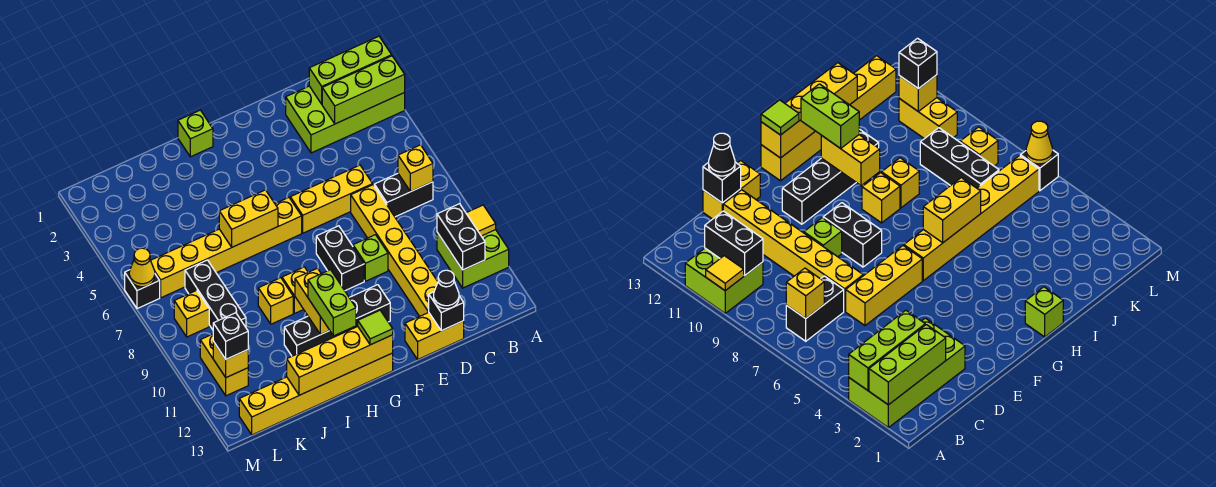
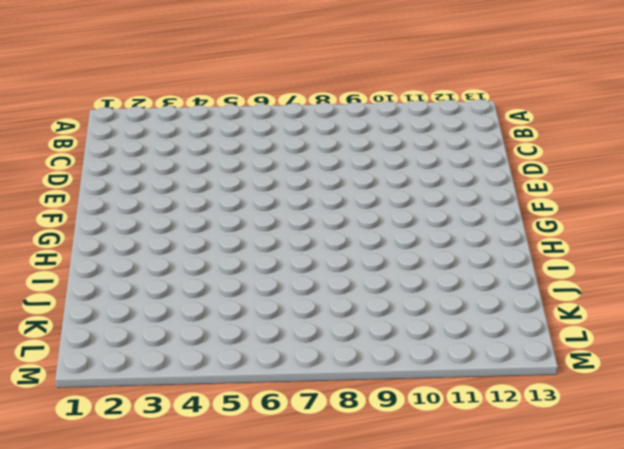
none -> lime 2x4 brick [286,86,405,153]
none -> lime 2x2 brick [437,230,509,288]
none -> black 1x2 brick [374,174,433,217]
none -> yellow 1x3 brick [290,165,373,233]

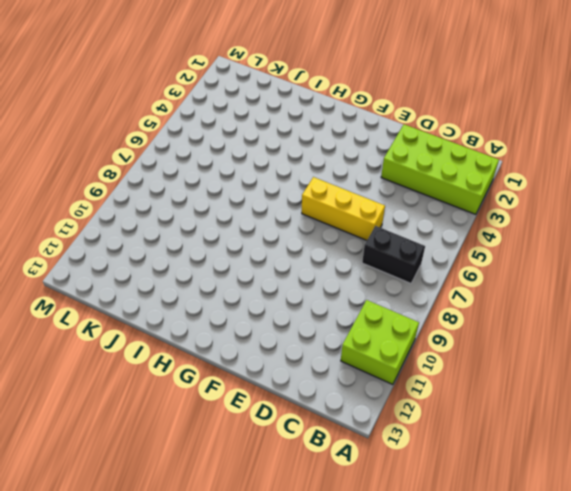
none -> yellow 1x6 brick [351,185,438,316]
none -> yellow 1x2 brick [405,312,464,359]
none -> lime 1x1 brick [353,235,388,281]
none -> black 1x2 brick [316,226,364,291]

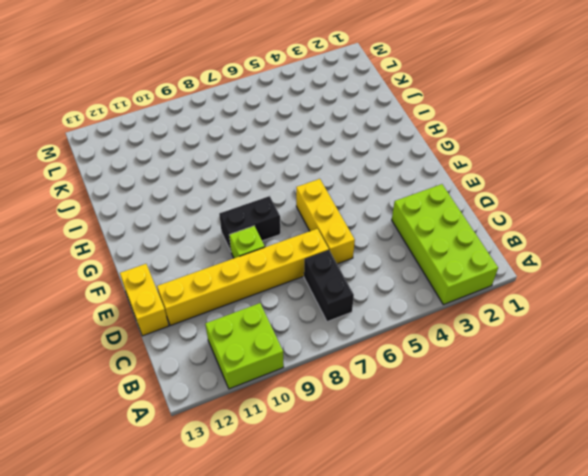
none -> black 1x4 brick [284,285,390,356]
none -> yellow 1x6 brick [151,198,302,298]
none -> yellow 1x6 brick [239,353,393,435]
none -> lime 1x1 brick [178,110,213,157]

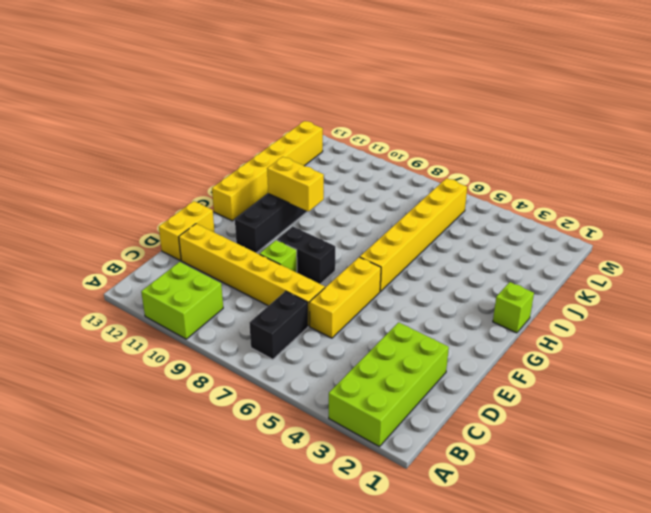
none -> yellow 1x1 brick [282,267,308,314]
none -> yellow 1x1 brick [258,278,293,324]
none -> black 1x3 brick [185,260,246,330]
none -> yellow 1x1 brick [174,290,209,337]

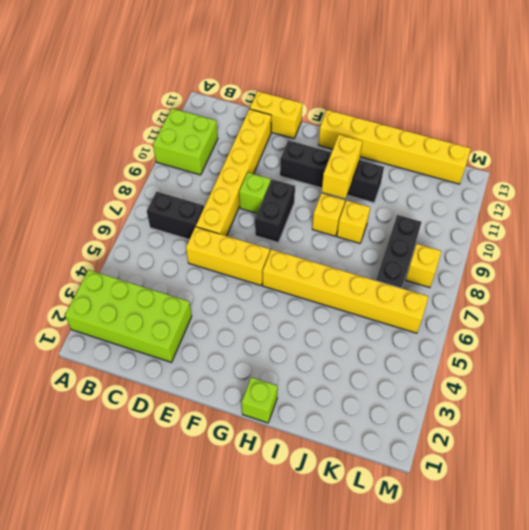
none -> yellow 1x2 brick [200,334,248,396]
none -> black 1x1 brick [125,270,160,309]
none -> lime 1x3 brick [309,36,392,104]
none -> lime 1x3 brick [322,56,405,124]

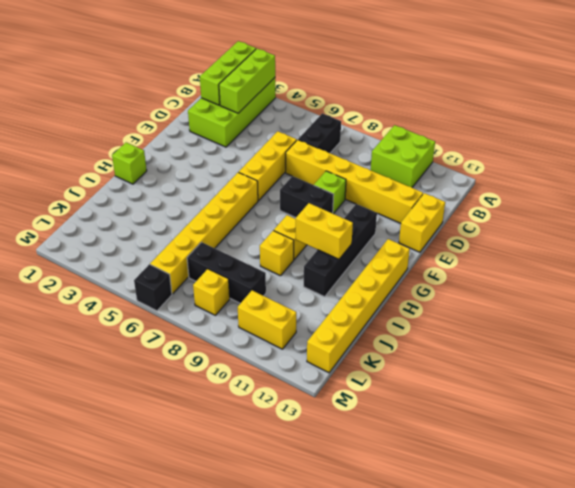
none -> yellow 1x1 tile [466,205,496,236]
none -> yellow 1x1 brick [398,145,433,192]
none -> black 1x2 brick [437,204,485,270]
none -> black 1x1 brick [428,292,464,331]

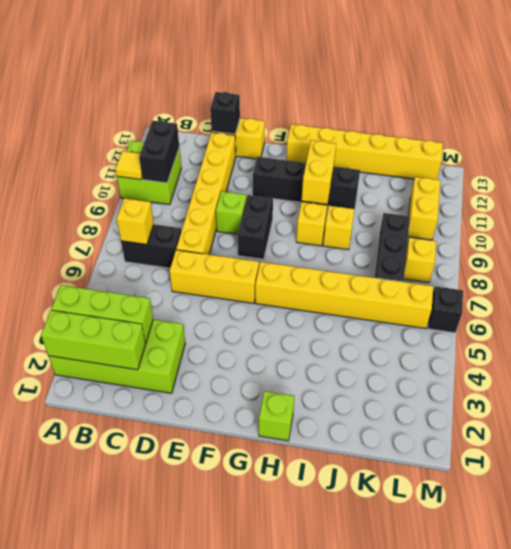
none -> yellow 1x4 brick [287,327,393,395]
none -> yellow 1x2 brick [219,190,278,247]
none -> yellow 1x1 brick [213,341,248,377]
none -> yellow 1x1 cone [129,248,155,287]

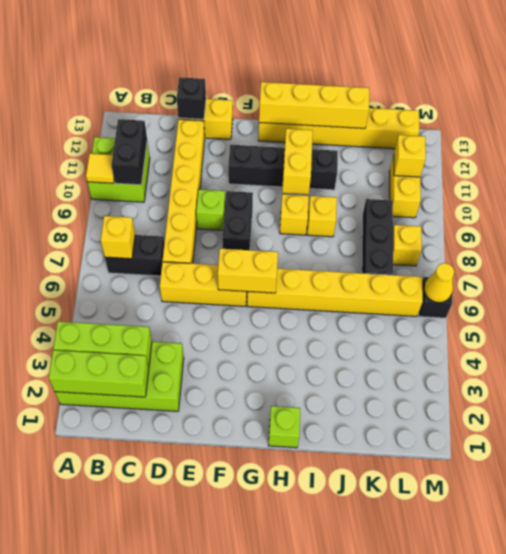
yellow 1x2 brick [218,249,278,293] -> yellow 1x2 brick moved to [219,190,278,247]
none -> black 1x1 cone [434,270,459,309]
none -> lime 1x1 tile [358,310,393,345]
none -> lime 1x2 brick [308,270,356,336]
none -> black 1x1 brick [213,313,248,359]

